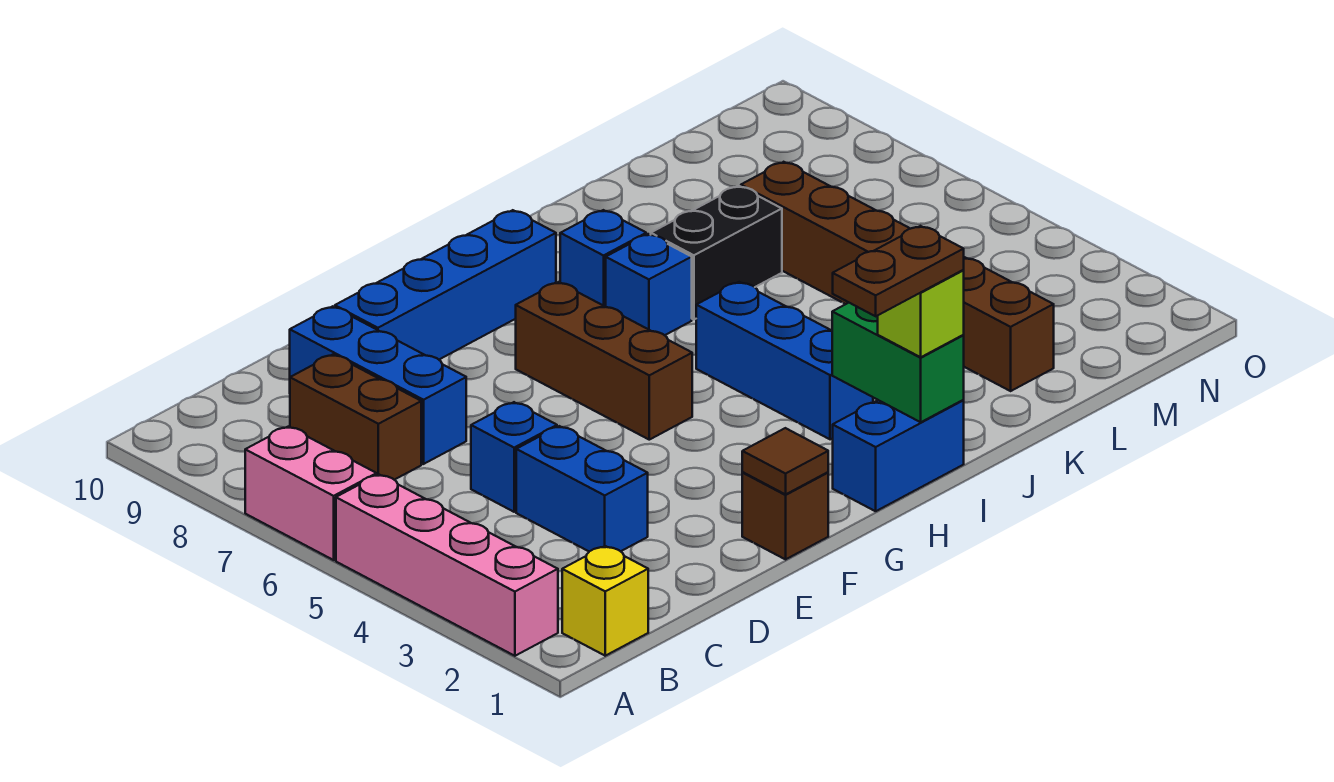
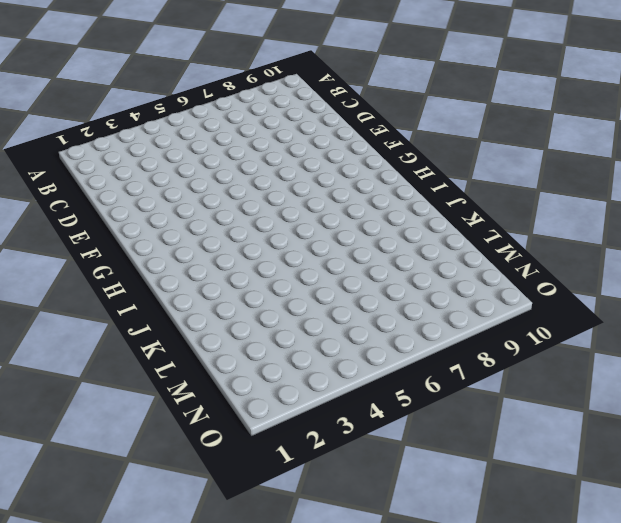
none -> pink 1x4 brick [336,474,558,656]
none -> pink 1x2 brick [245,427,377,560]
none -> yellow 1x1 brick [562,546,648,656]

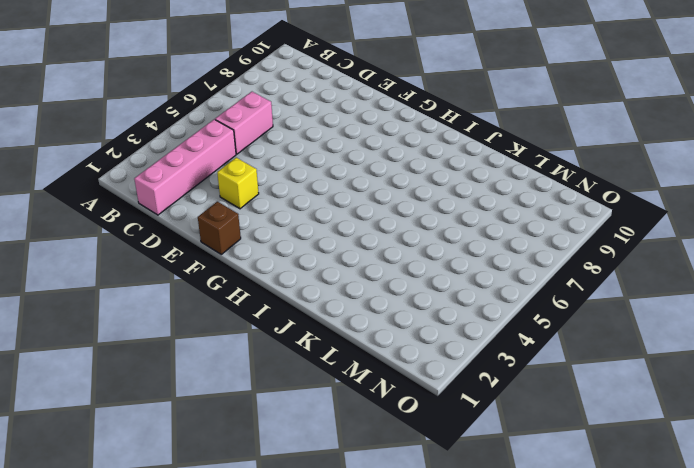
pink 1x4 brick [134,119,236,215] -> pink 1x4 brick moved to [336,474,558,656]
pink 1x2 brick [215,92,273,154] -> pink 1x2 brick moved to [245,427,377,560]
yellow 1x1 brick [217,158,259,209] -> yellow 1x1 brick moved to [562,546,648,656]
none -> brown 1x2 brick [290,355,421,480]
none -> blue 1x2 brick [516,426,648,551]
none -> blue 1x1 brick [471,402,557,512]

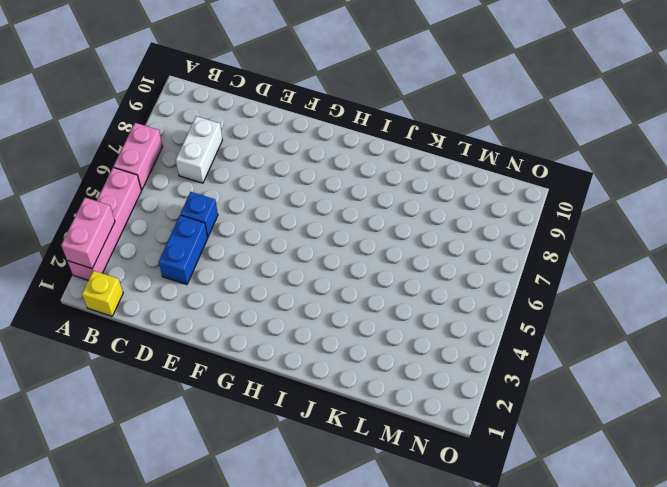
pink 1x2 brick [61,198,115,269] -> none
white 1x2 brick [176,116,222,183] -> brown 1x2 brick [290,355,421,480]
none -> blue 1x3 brick [290,306,466,464]
none -> blue 1x4 brick [335,210,556,359]
none -> brown 1x1 brick [742,472,828,559]

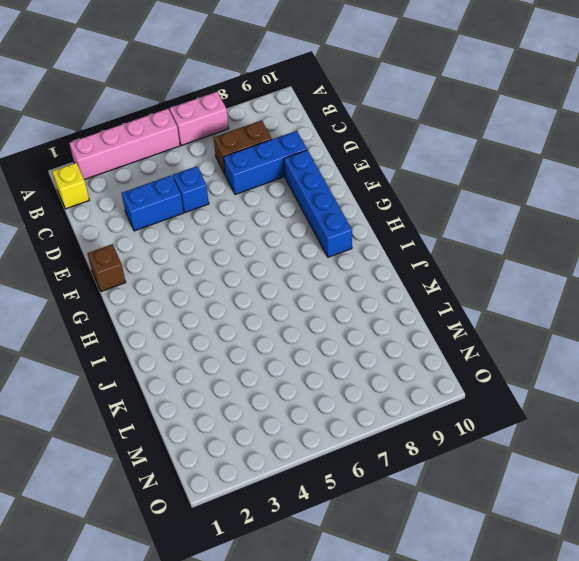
none -> brown 1x3 brick [516,282,692,440]
none -> blue 1x2 brick [833,400,964,511]
none -> blue 1x3 brick [696,282,873,439]

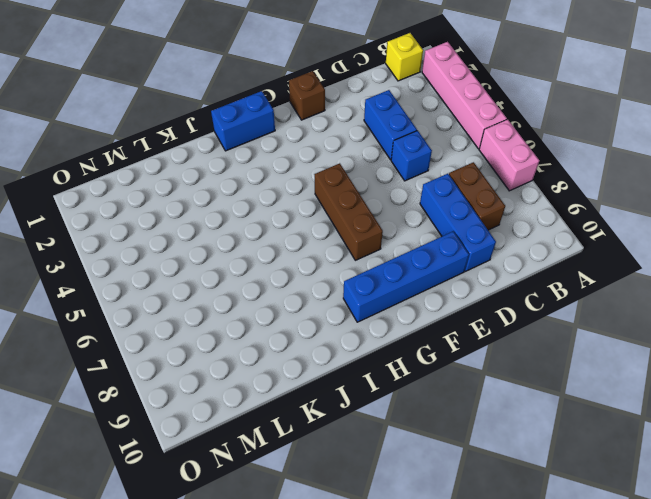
none -> blue 1x3 brick [696,282,873,439]
none -> blue 1x1 brick [606,234,692,335]
none -> blue 1x1 brick [560,210,646,307]

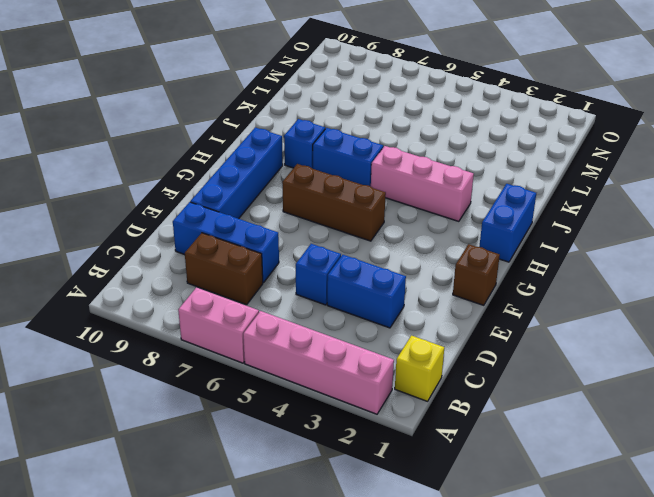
pink 1x3 brick [371,146,474,221] -> blue 1x3 brick [696,282,873,439]
blue 1x2 brick [313,128,383,186] -> blue 1x1 brick [606,234,692,335]
none -> black 1x2 brick [651,186,782,320]
none -> brown 1x6 brick [741,162,1054,391]
none -> brown 1x1 tile [742,428,828,494]

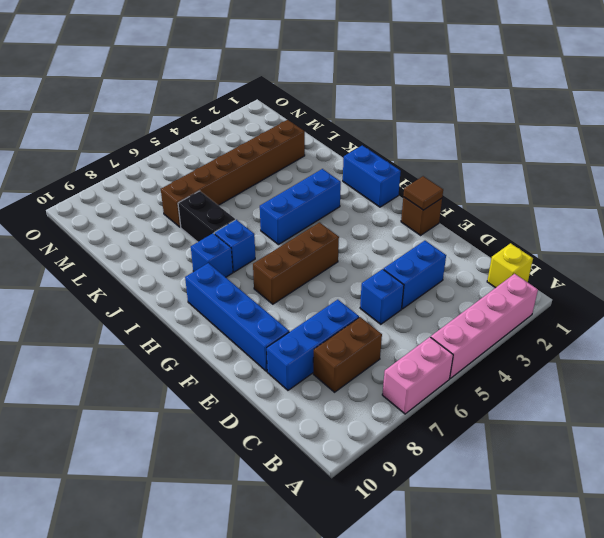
none -> green 1x2 brick [832,303,964,422]
none -> lime 1x1 brick [878,270,964,357]
none -> brown 1x2 plate [833,226,964,316]

